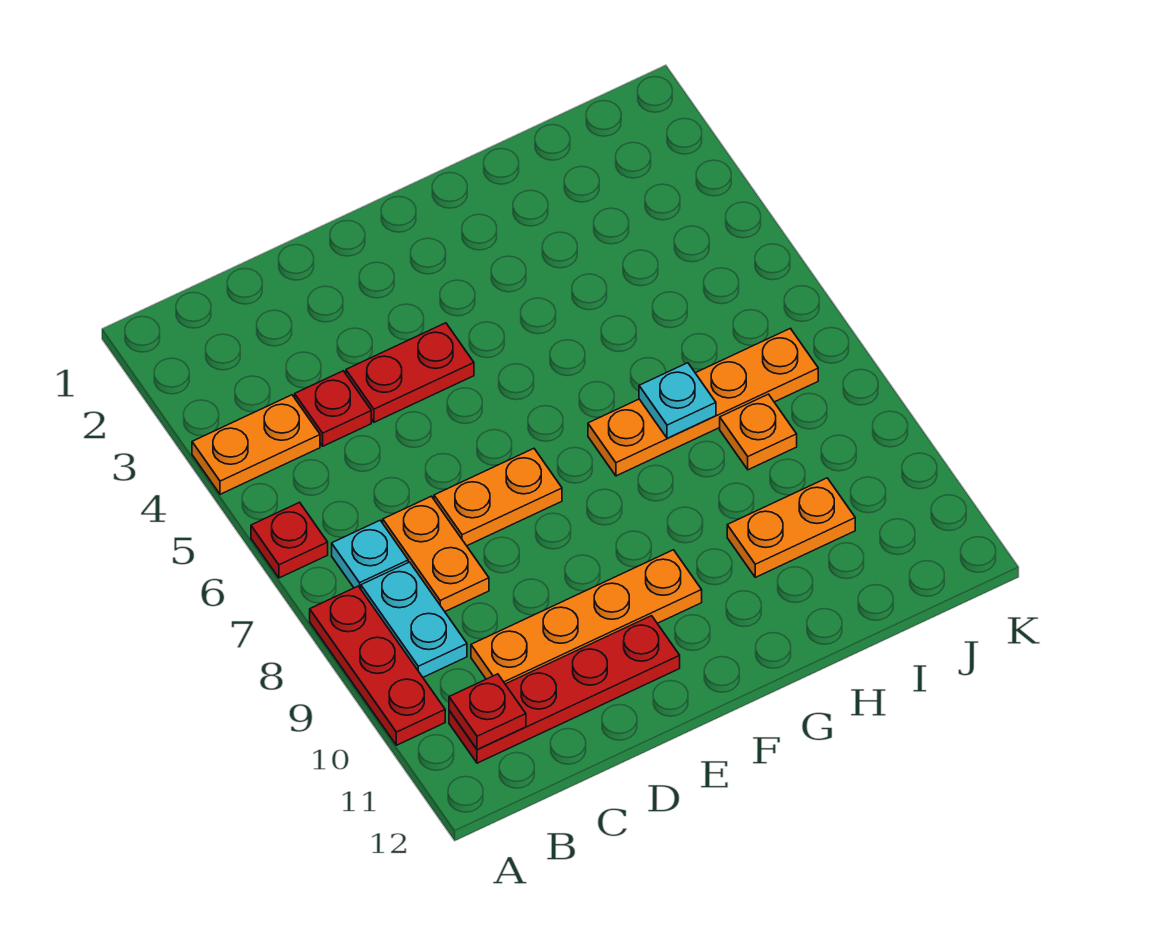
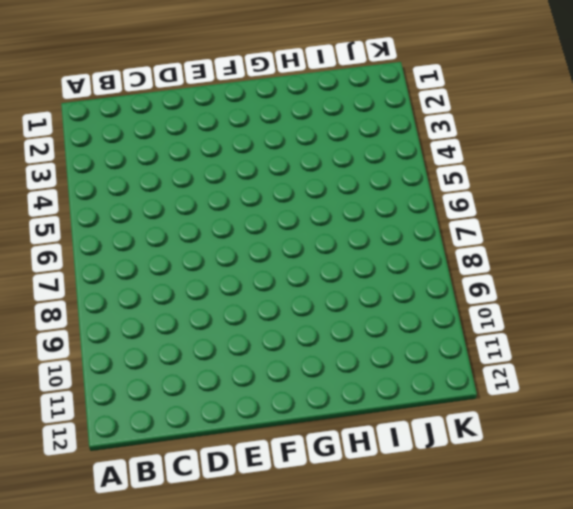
none -> orange 1x2 plate [192,395,320,494]
none -> red 1x1 plate [251,502,328,578]
none -> red 1x3 plate [310,586,445,745]

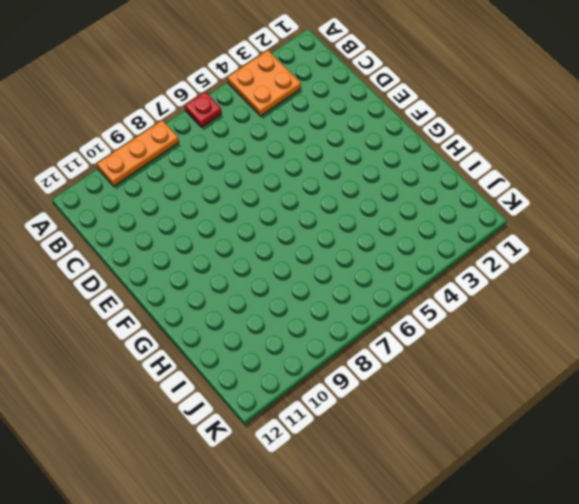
orange 2x2 plate [227,50,301,116] -> orange 1x2 plate [192,395,320,494]
orange 1x3 plate [97,120,179,186] -> red 1x3 plate [310,586,445,745]
none -> cyan 1x1 plate [332,520,408,589]
none -> cyan 1x2 plate [361,562,467,677]
none -> red 1x4 plate [449,616,680,763]

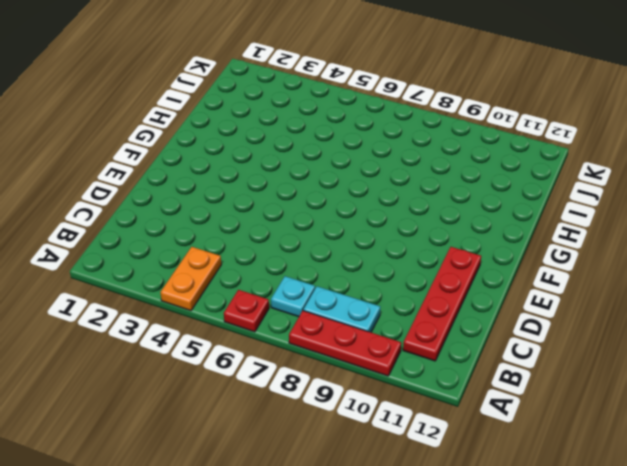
none -> red 1x1 plate [295,371,371,446]
none -> orange 1x2 plate [383,496,489,611]
none -> orange 1x4 plate [471,550,702,684]

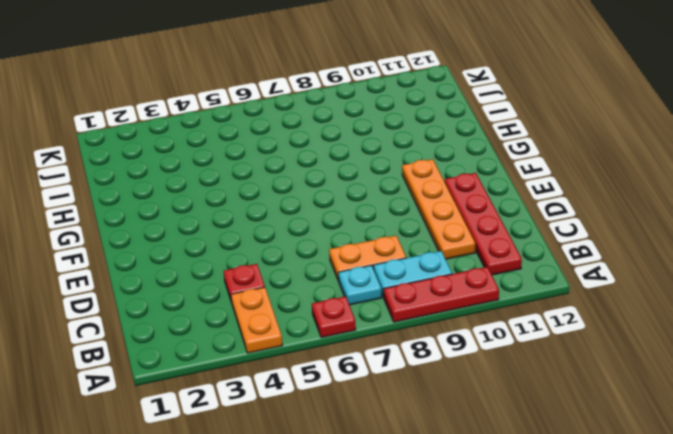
none -> red 1x2 plate [346,323,474,422]
none -> orange 1x2 plate [434,449,562,546]
none -> orange 1x4 plate [588,328,818,476]

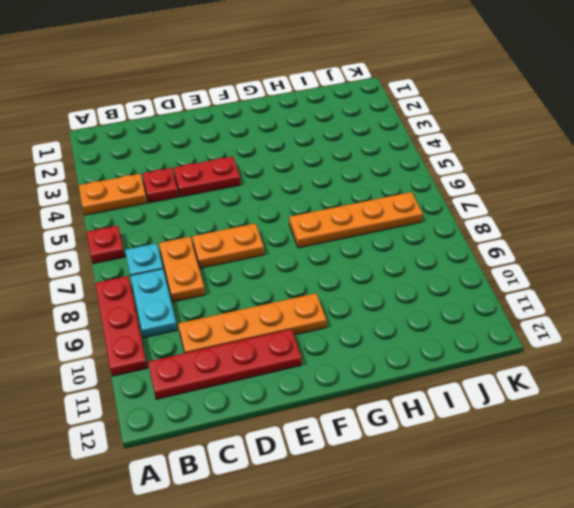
none -> orange 1x2 plate [727,478,855,577]
none -> orange 1x1 plate [720,394,797,470]
none -> red 1x1 plate [449,674,526,750]

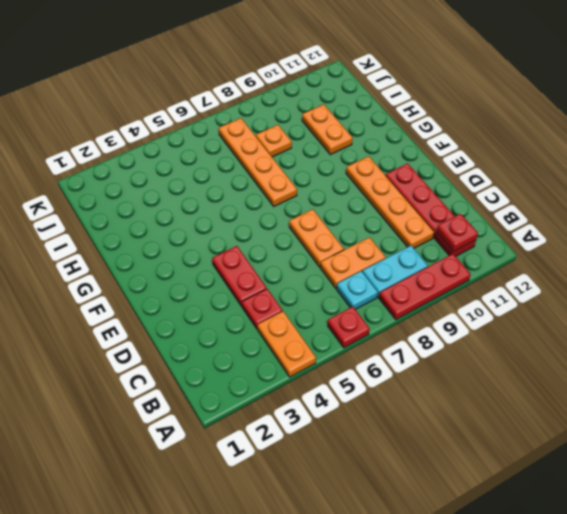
none -> cyan 1x1 plate [639,363,716,438]

